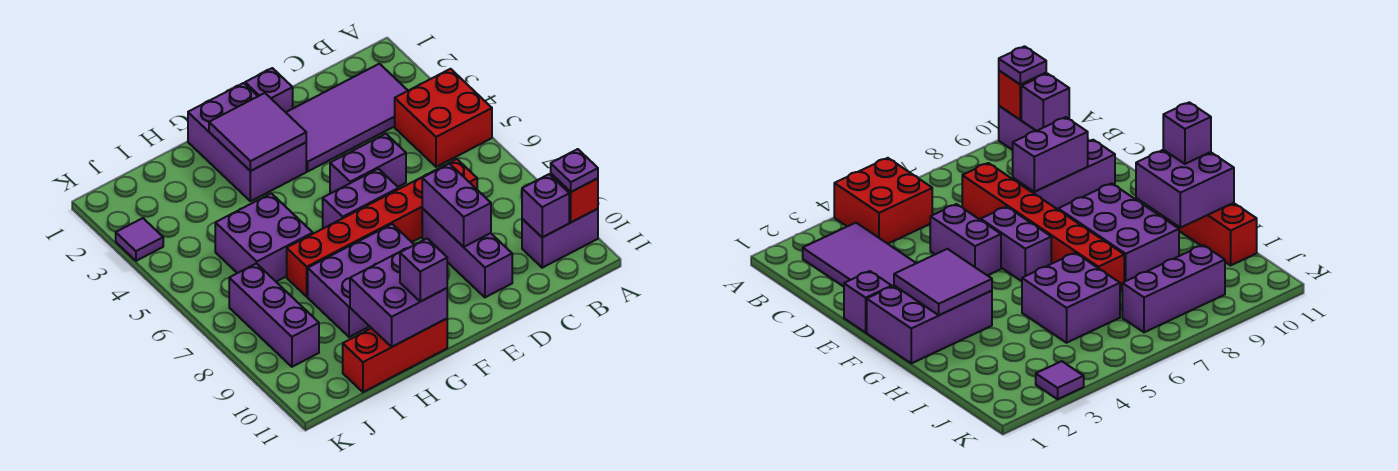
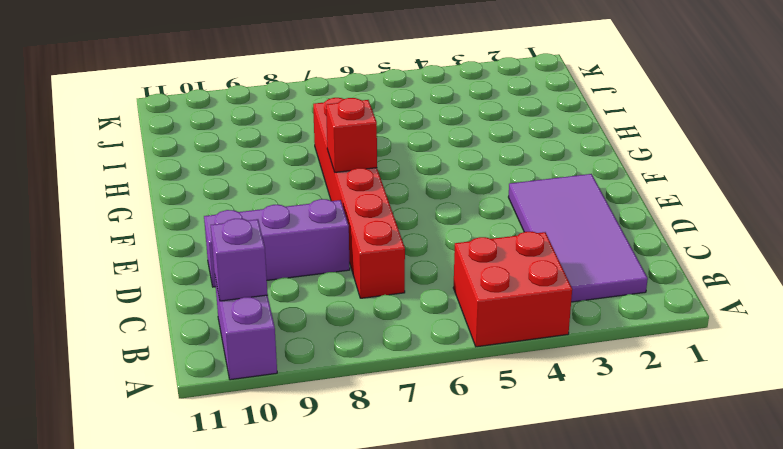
red 1x1 brick [326,98,377,172] -> red 1x1 brick moved to [551,174,598,222]
none -> purple 1x2 brick [330,134,406,193]
none -> purple 1x1 brick [245,68,293,112]
none -> purple 1x2 brick [323,169,399,228]

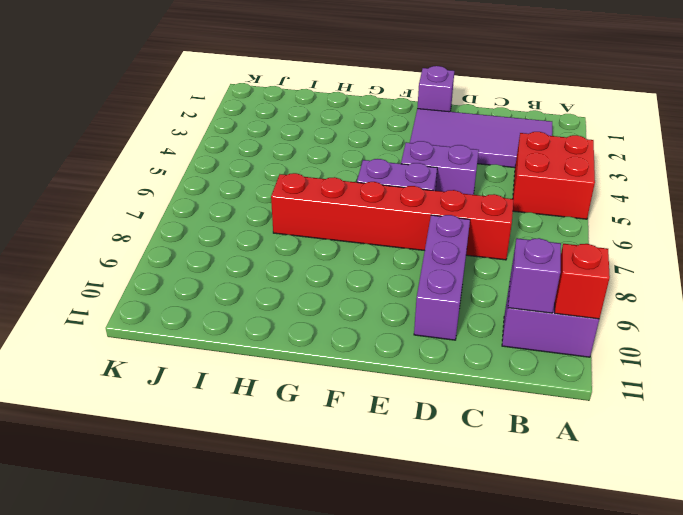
none -> purple 2x3 brick [188,83,306,201]
none -> purple 2x3 brick [308,224,414,337]
none -> red 1x3 brick [343,319,447,392]

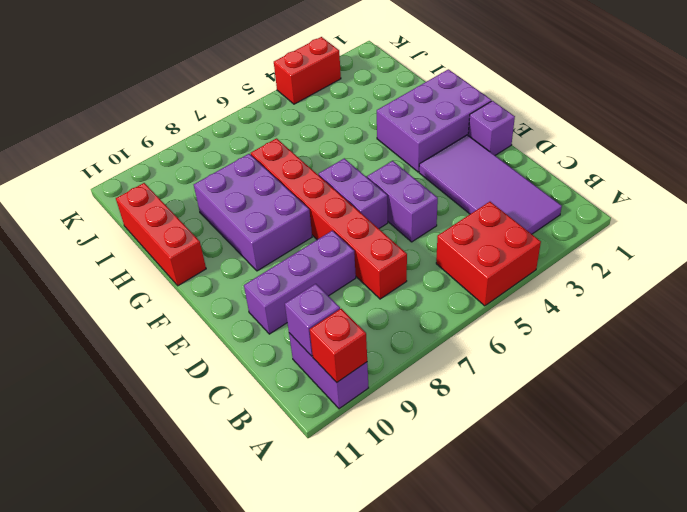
red 1x2 brick [274,37,341,104] -> purple 1x1 tile [116,218,163,261]
none -> purple 2x2 brick [215,193,313,282]
none -> purple 1x3 brick [229,264,319,367]
none -> purple 1x2 brick [422,164,491,247]

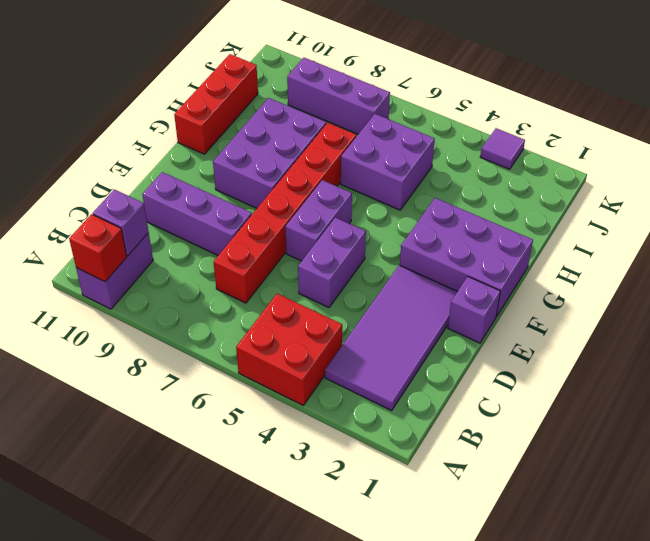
none -> purple 1x2 brick [422,164,491,247]
none -> purple 2x2 tile [209,93,306,171]
none -> purple 2x2 brick [350,249,447,347]

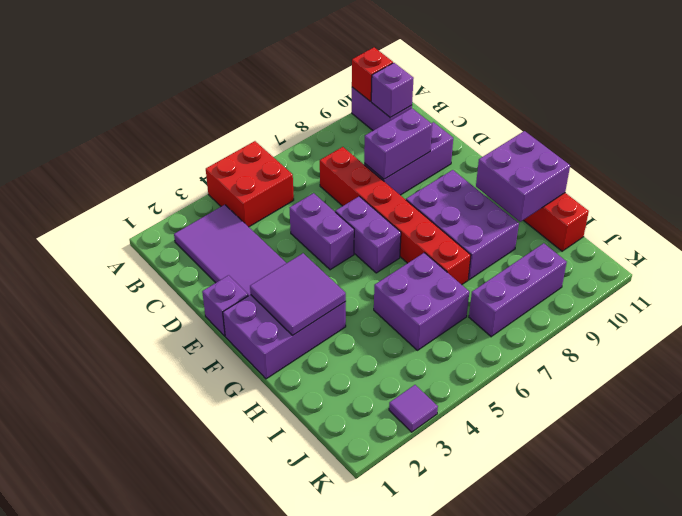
none -> purple 1x1 plate [551,149,598,192]
none -> purple 1x1 brick [400,239,447,302]

